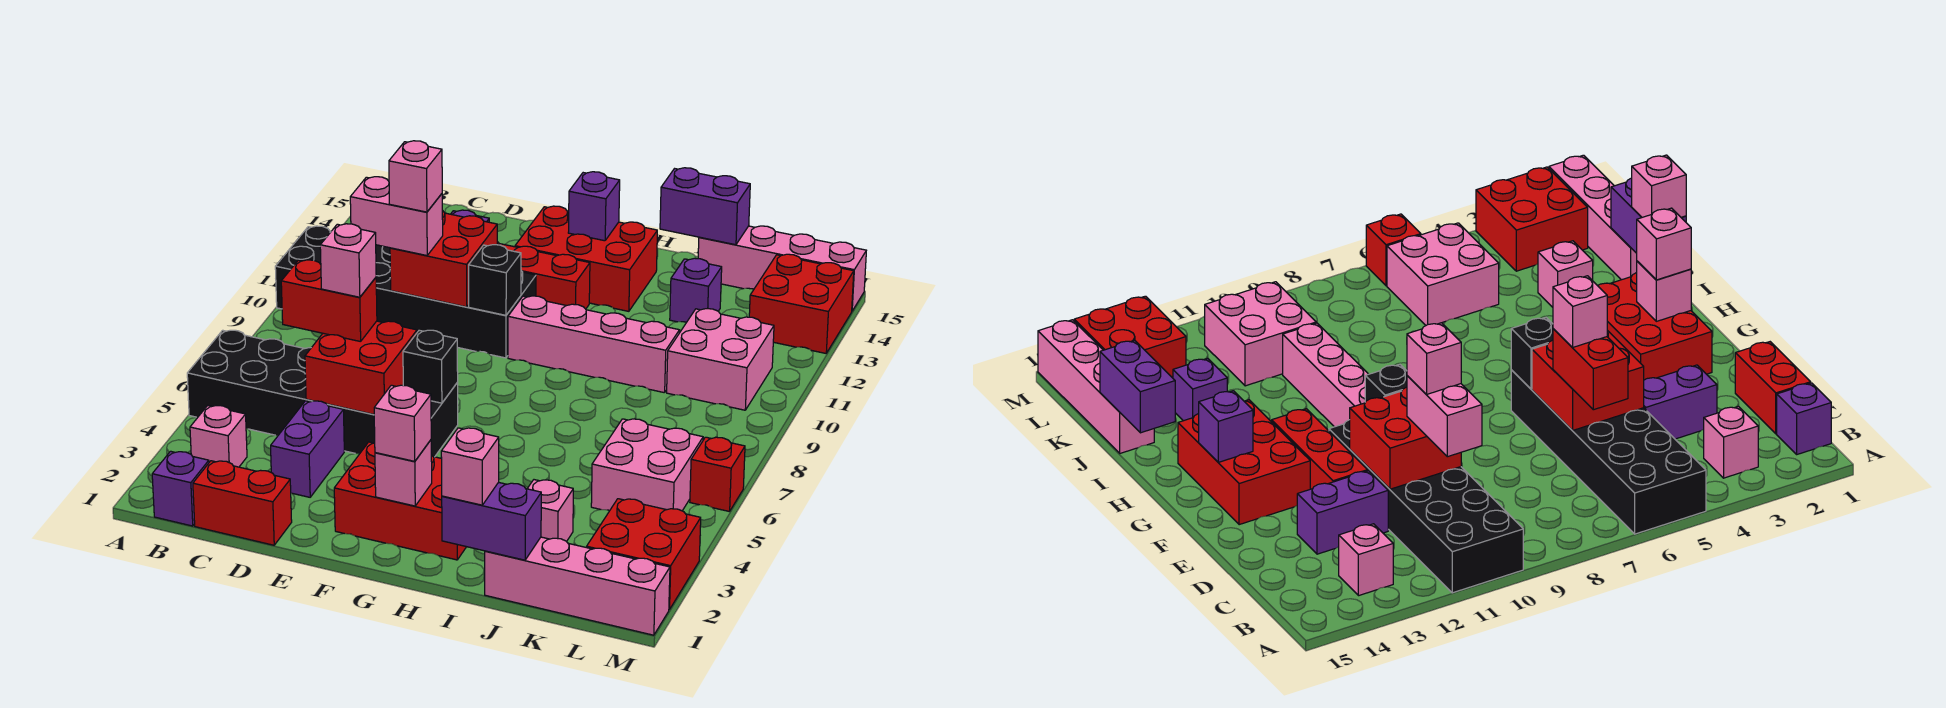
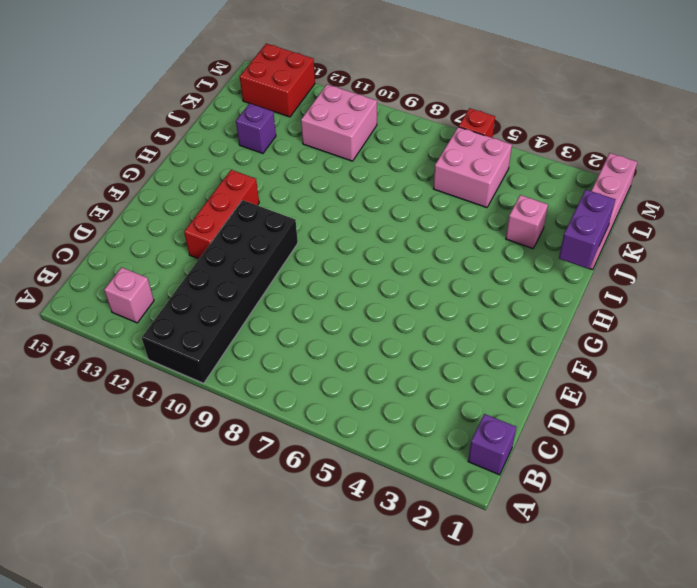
none -> black 2x6 brick [187,330,458,457]
none -> pink 1x1 brick [190,406,247,467]
none -> red 1x2 brick [193,461,292,545]
none -> purple 1x2 brick [271,401,344,497]

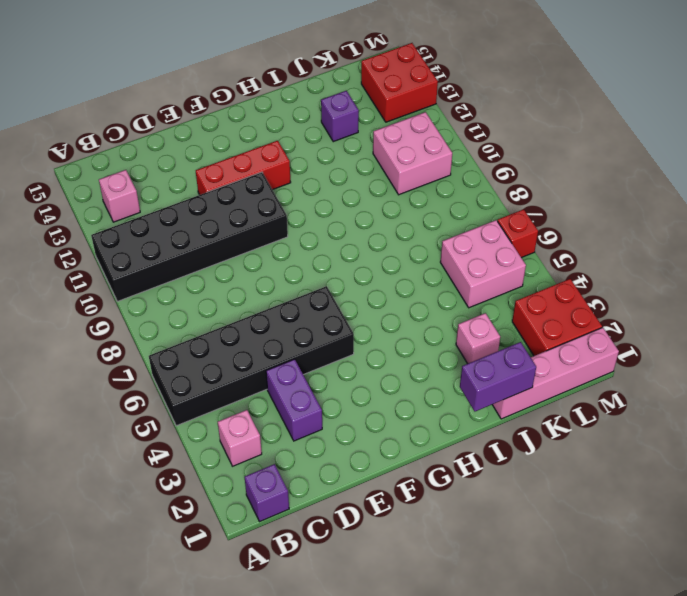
none -> red 1x2 brick [193,461,292,545]
none -> purple 1x2 brick [1297,471,1388,554]
none -> red 2x3 brick [334,442,466,560]
none -> red 2x3 brick [515,206,657,311]

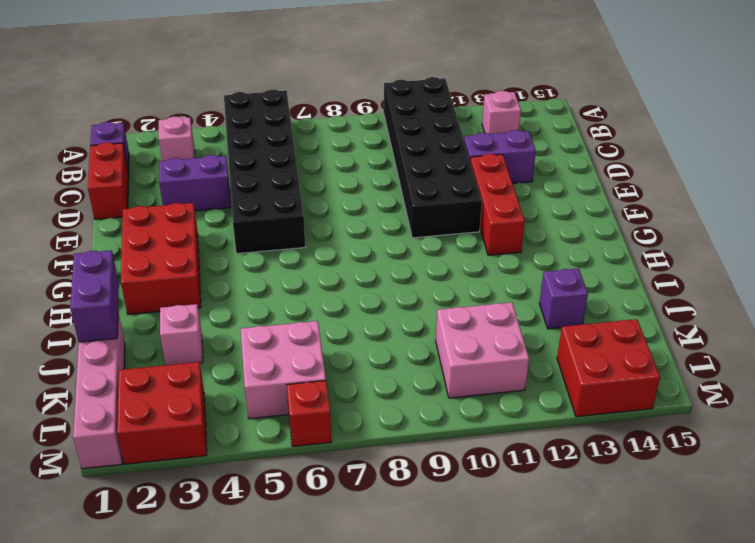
none -> red 2x3 brick [515,206,657,311]
none -> pink 1x4 brick [508,296,680,393]
none -> pink 1x4 brick [698,226,866,311]
none -> red 2x2 brick [305,321,417,414]

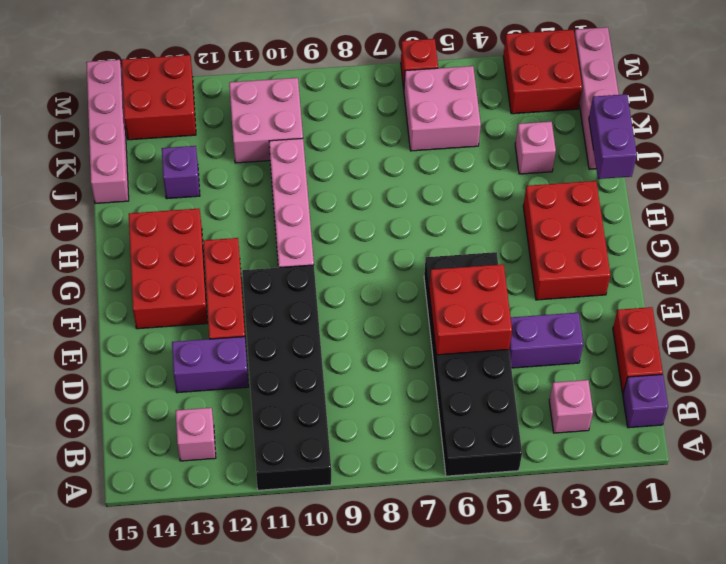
none -> red 2x2 brick [390,210,497,307]
none -> black 1x1 brick [403,330,458,403]
none -> black 1x1 brick [469,245,521,315]
none -> pink 1x1 brick [375,440,432,506]

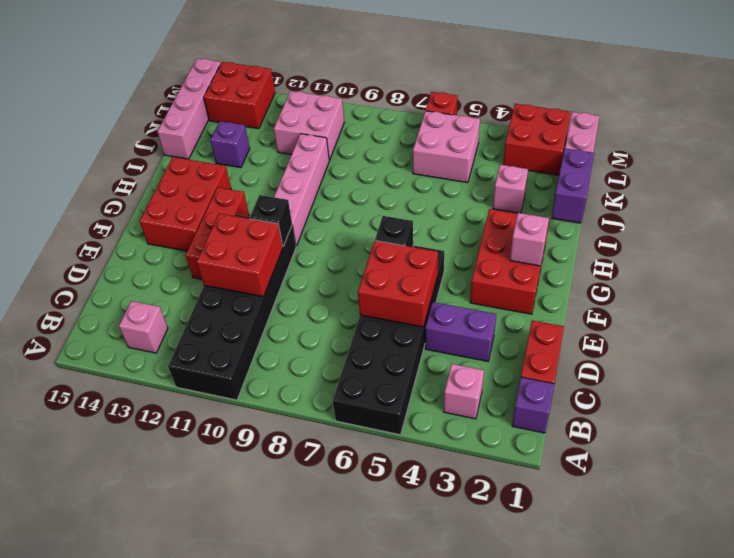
none -> purple 1x2 brick [1297,471,1388,554]
none -> purple 1x1 brick [568,172,620,241]
none -> purple 1x2 brick [660,168,750,245]
none -> red 1x2 brick [281,260,377,342]

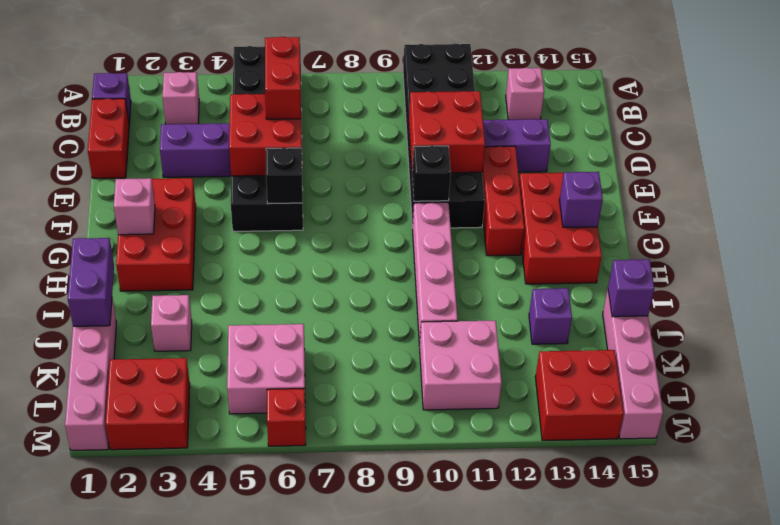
purple 1x1 brick [608,259,654,317] -> purple 1x2 brick [660,168,750,245]
none -> pink 1x2 brick [350,177,443,255]
none -> pink 1x1 brick [374,385,431,461]
none -> pink 1x1 brick [441,428,499,505]
none -> pink 1x1 brick [320,224,376,297]

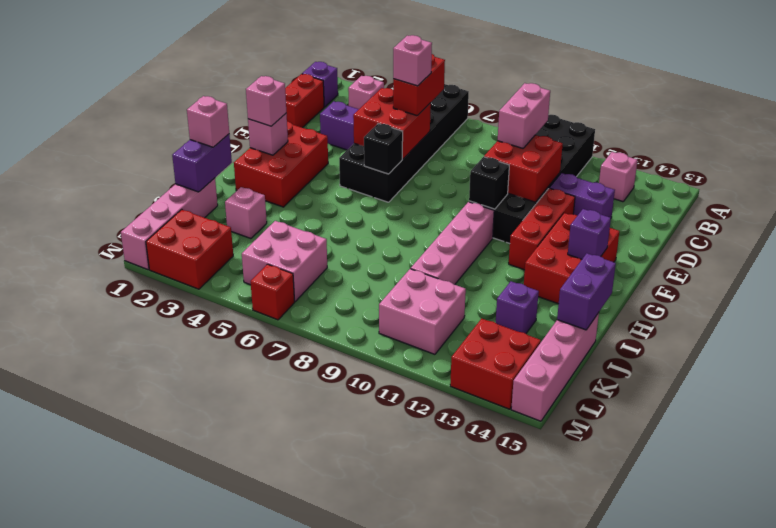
none -> pink 1x1 brick [389,141,442,212]

